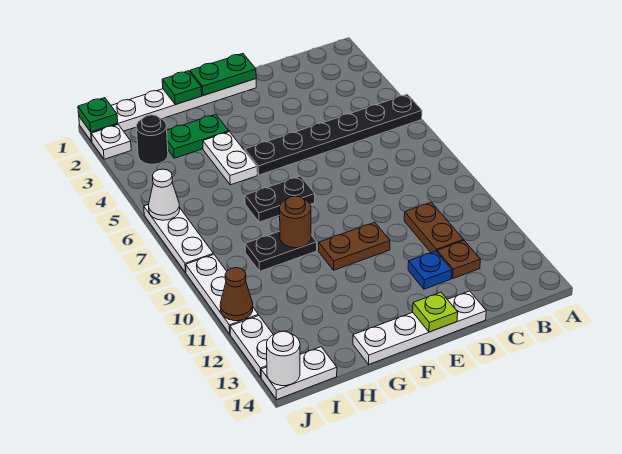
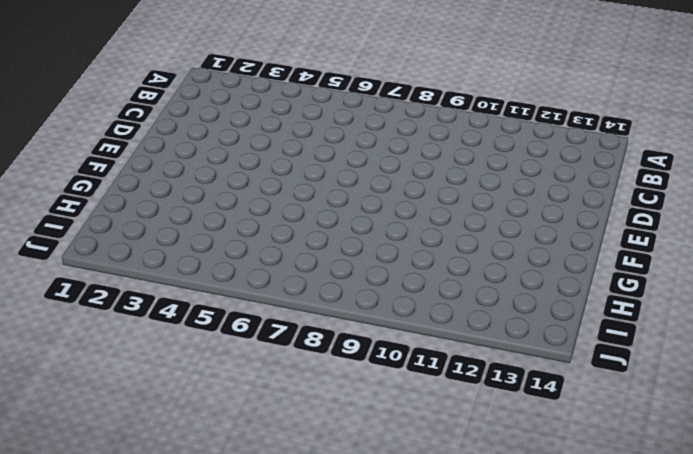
none -> black 1x6 plate [245,94,422,175]
none -> brown 1x2 plate [404,202,464,252]
none -> brown 1x1 plate [437,241,480,278]

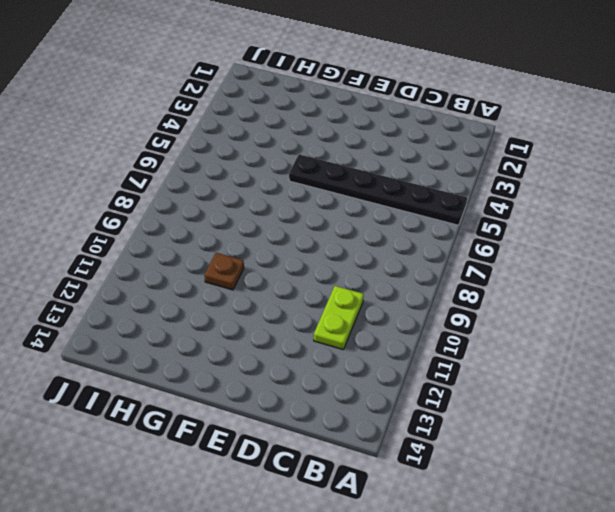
lime 1x2 plate [314,286,364,349] -> brown 1x2 plate [404,202,464,252]
brown 1x1 plate [204,253,244,290] -> brown 1x1 plate moved to [437,241,480,278]
none -> blue 1x1 plate [408,251,452,289]
none -> white 1x4 plate [353,291,486,364]
none -> white 1x6 plate [79,79,256,142]

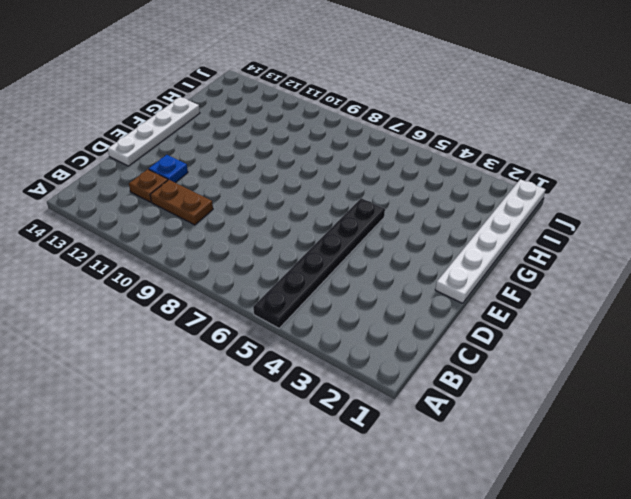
none -> brown 1x2 plate [319,222,390,270]
none -> black 1x2 plate [245,176,315,222]
none -> green 1x2 plate [167,114,229,158]

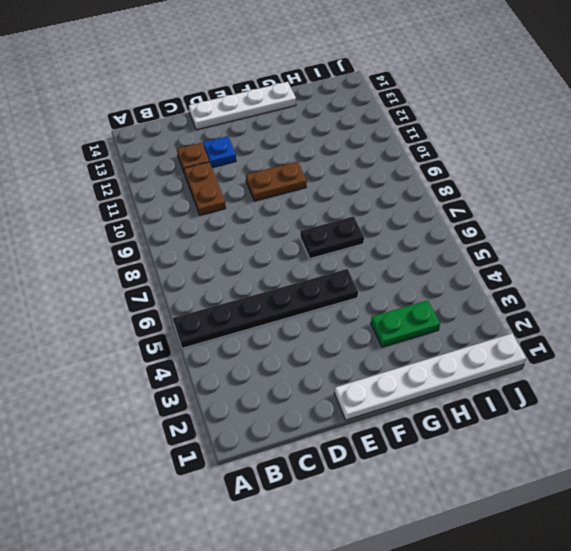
none -> white 1x2 plate [203,132,257,185]
none -> black 1x2 plate [245,231,317,271]
none -> black 1x1 round brick [136,115,168,164]

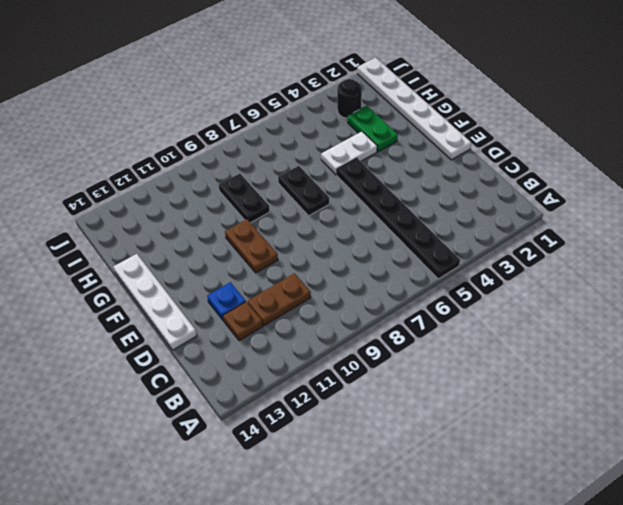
none -> white 1x2 plate [261,347,337,400]
none -> white 1x1 plate [91,125,131,159]
none -> white 1x3 plate [144,204,213,273]

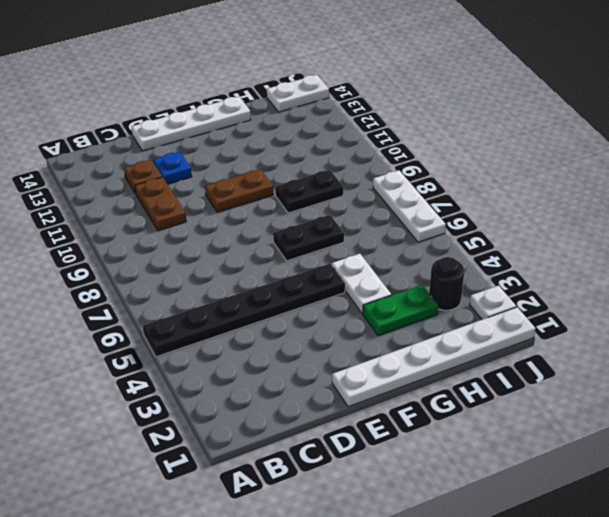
none -> white 1x3 plate [186,254,258,334]
none -> white 1x2 plate [230,315,273,377]
none -> green 1x2 plate [190,54,256,96]

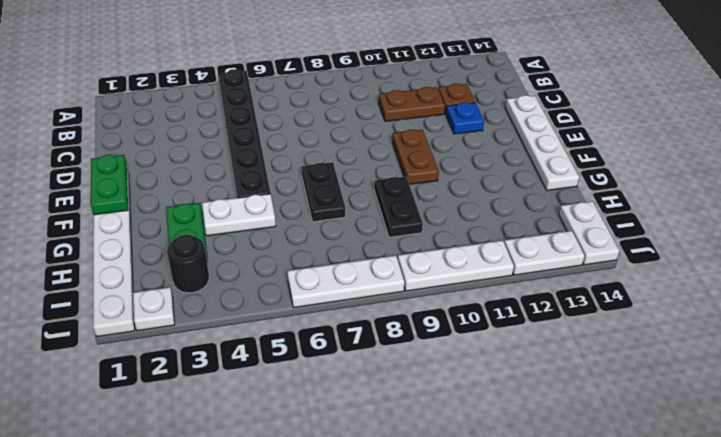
none -> lime 1x1 plate [413,292,458,332]
none -> green 1x1 plate [162,71,202,105]
none -> brown 1x1 round brick [280,196,311,248]

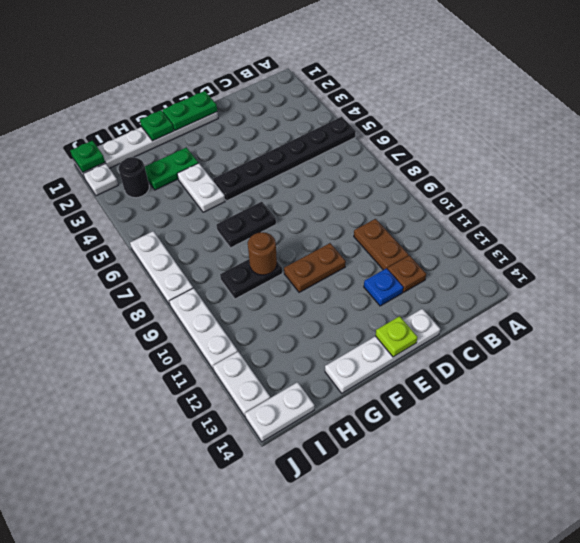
none -> white 1x1 cone [149,169,180,220]
none -> brown 1x1 cone [220,268,253,321]
none -> white 1x1 round brick [267,331,300,386]

